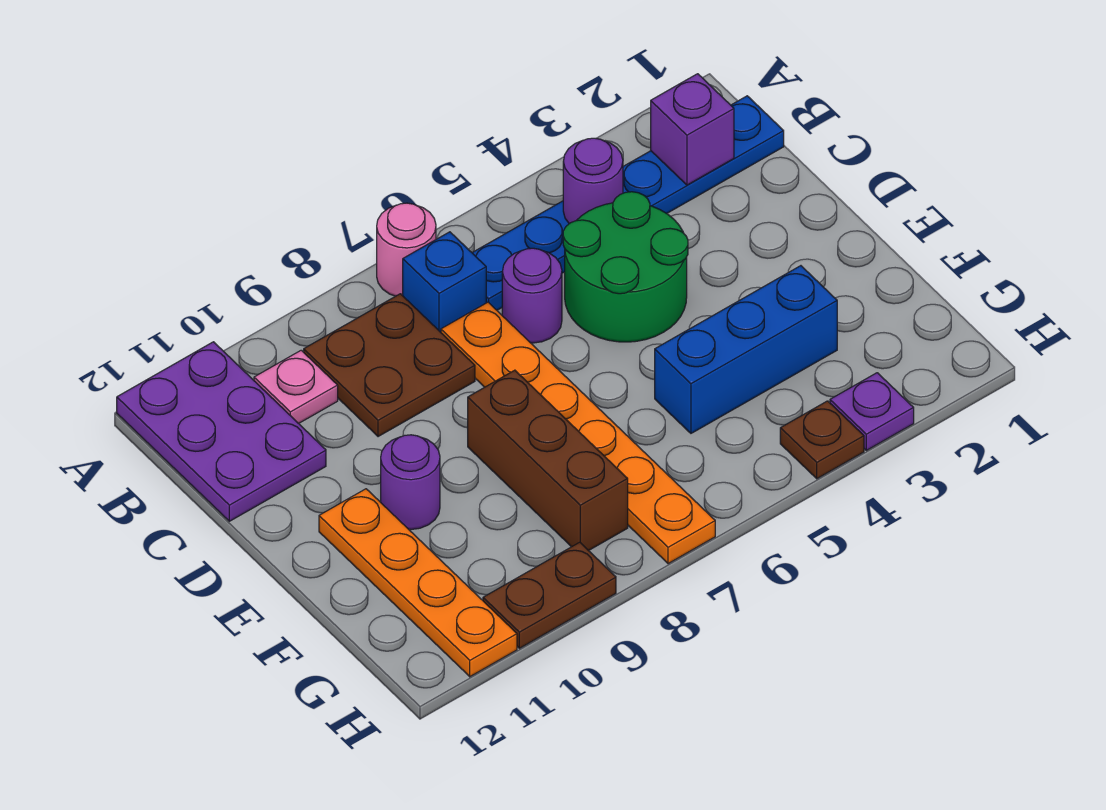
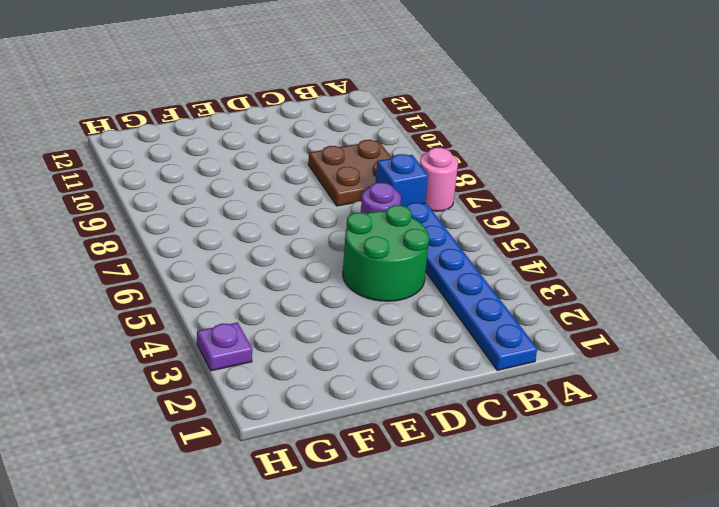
none -> purple 2x3 plate [117,342,326,521]
none -> pink 1x1 plate [254,350,338,423]
none -> orange 1x6 plate [441,302,715,564]

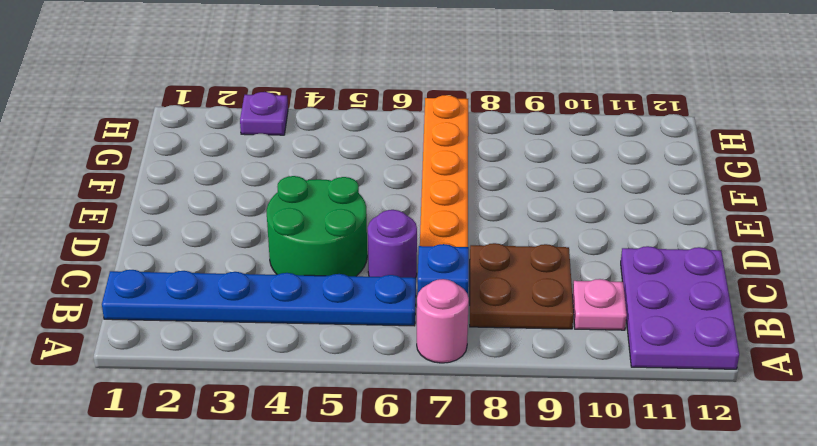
none -> brown 1x3 brick [468,370,628,551]
none -> purple 1x1 round brick [381,435,440,530]
none -> orange 1x4 plate [319,489,517,677]

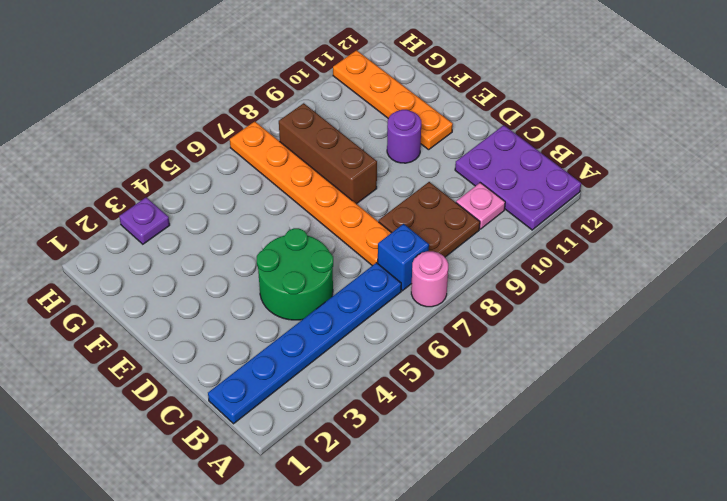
none -> purple 1x1 round brick [502,248,562,343]
none -> blue 1x3 brick [655,266,837,433]
none -> brown 1x1 plate [780,401,864,479]

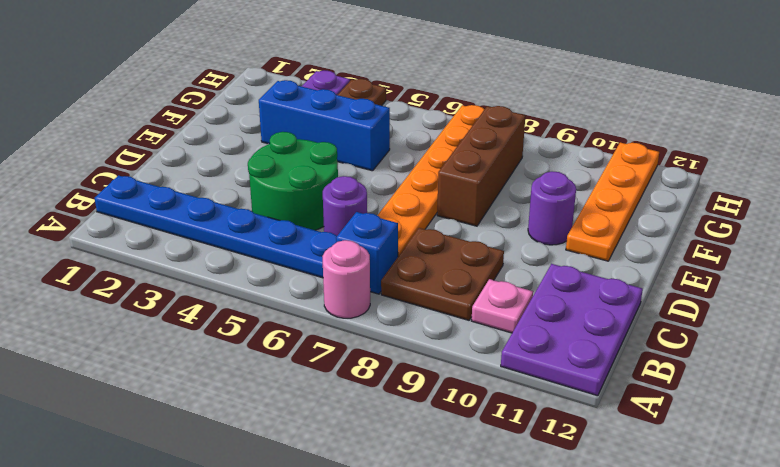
none -> brown 1x2 plate [483,542,616,648]
none -> purple 1x1 brick [651,74,734,185]
none -> purple 1x1 round brick [563,138,623,224]

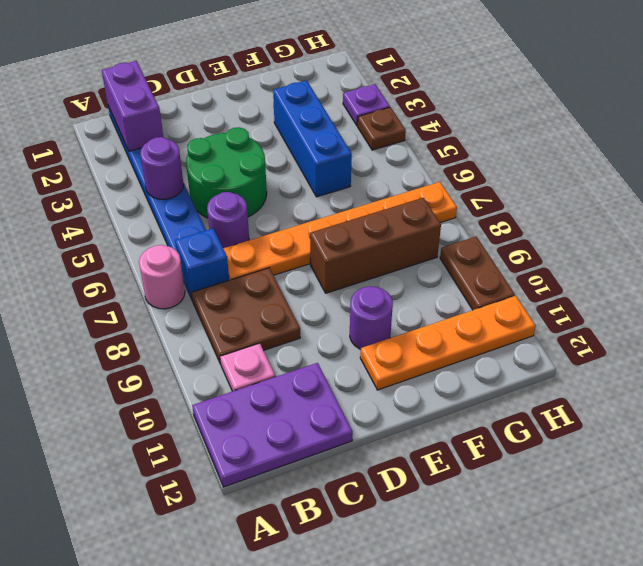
purple 1x2 brick [102,61,164,151] -> purple 1x1 brick [651,74,734,185]

